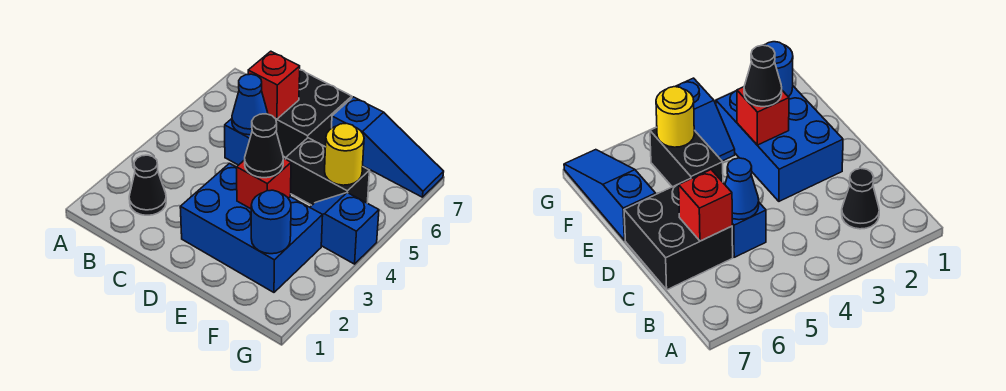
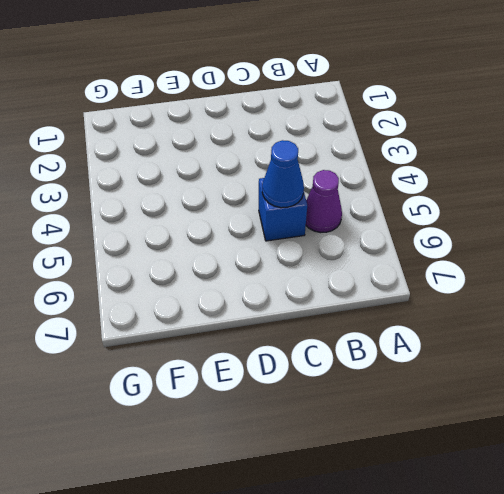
purple 1x1 cone [306,170,342,233] -> none
none -> black 1x1 cone [129,155,166,215]
none -> black 2x2 brick [276,70,352,157]
none -> blue 2x3 brick [180,163,323,292]

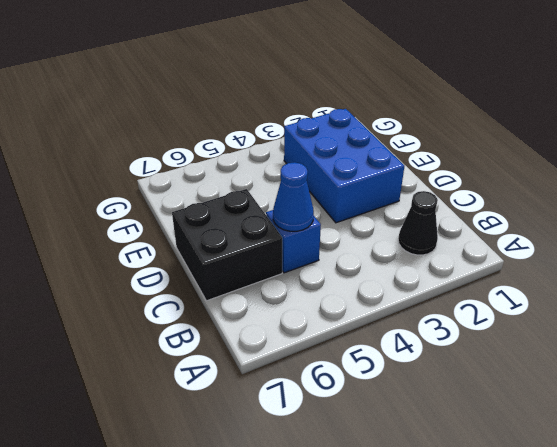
none -> black 1x2 brick [286,138,370,205]
none -> blue 1x3 slope [332,97,444,197]
none -> blue 1x2 slope [310,193,379,264]

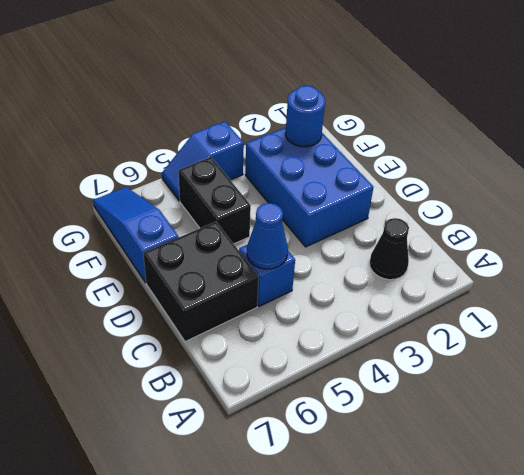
blue 1x2 slope [162,122,244,201] -> blue 1x2 slope turned to [310,193,379,264]
none -> red 1x1 brick [248,51,300,119]
none -> red 1x1 brick [237,158,291,209]
none -> yellow 1x1 round brick [325,123,364,185]

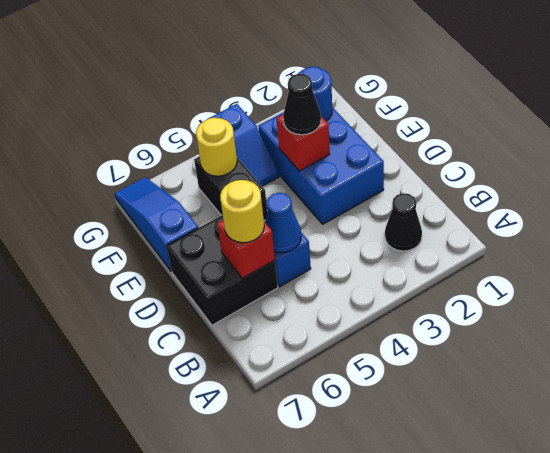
yellow 1x1 round brick [220,180,264,243] -> none

